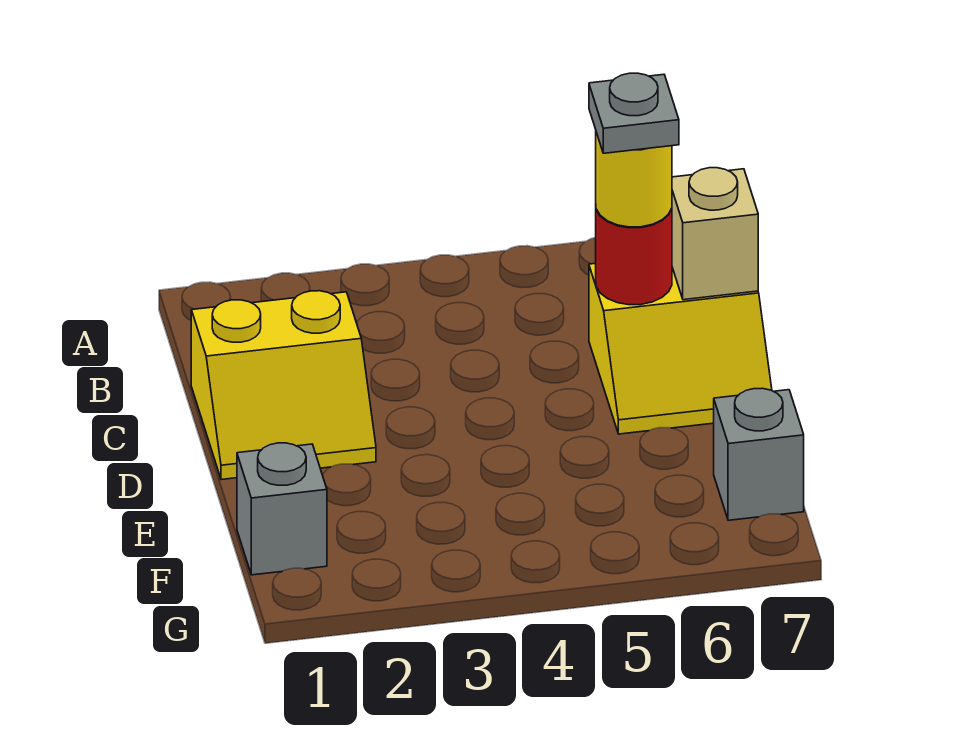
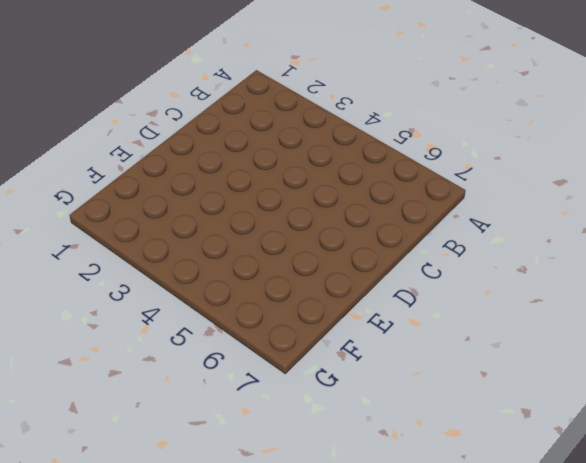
none -> yellow 2x2 slope [191,291,376,480]
none -> yellow 2x2 slope [589,263,772,434]

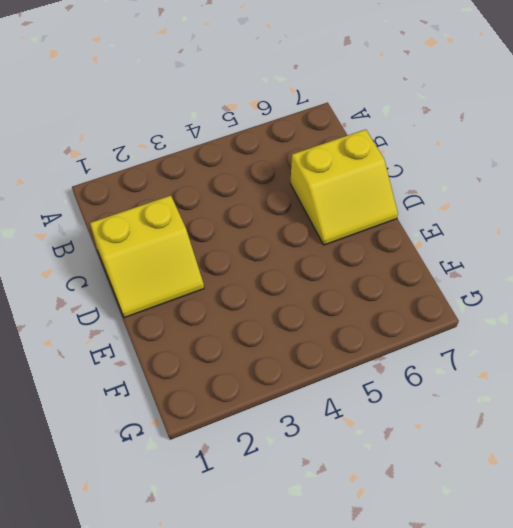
none -> grey 1x1 brick [237,443,327,575]
none -> grey 1x1 brick [714,388,804,520]

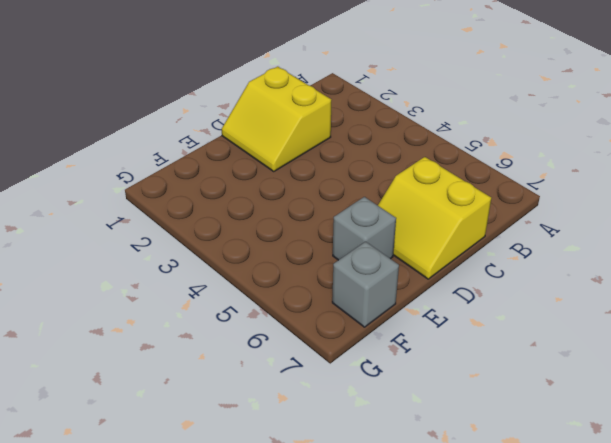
grey 1x1 brick [333,197,396,260] -> grey 1x1 brick moved to [237,443,327,575]
none -> red 1x1 round brick [596,209,672,305]
none -> tan 1x1 brick [672,168,758,300]

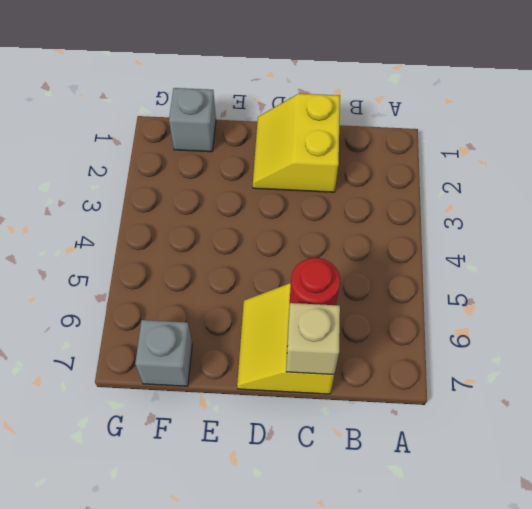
none -> yellow 1x1 round brick [596,132,672,227]
none -> grey 1x1 plate [589,73,679,153]

